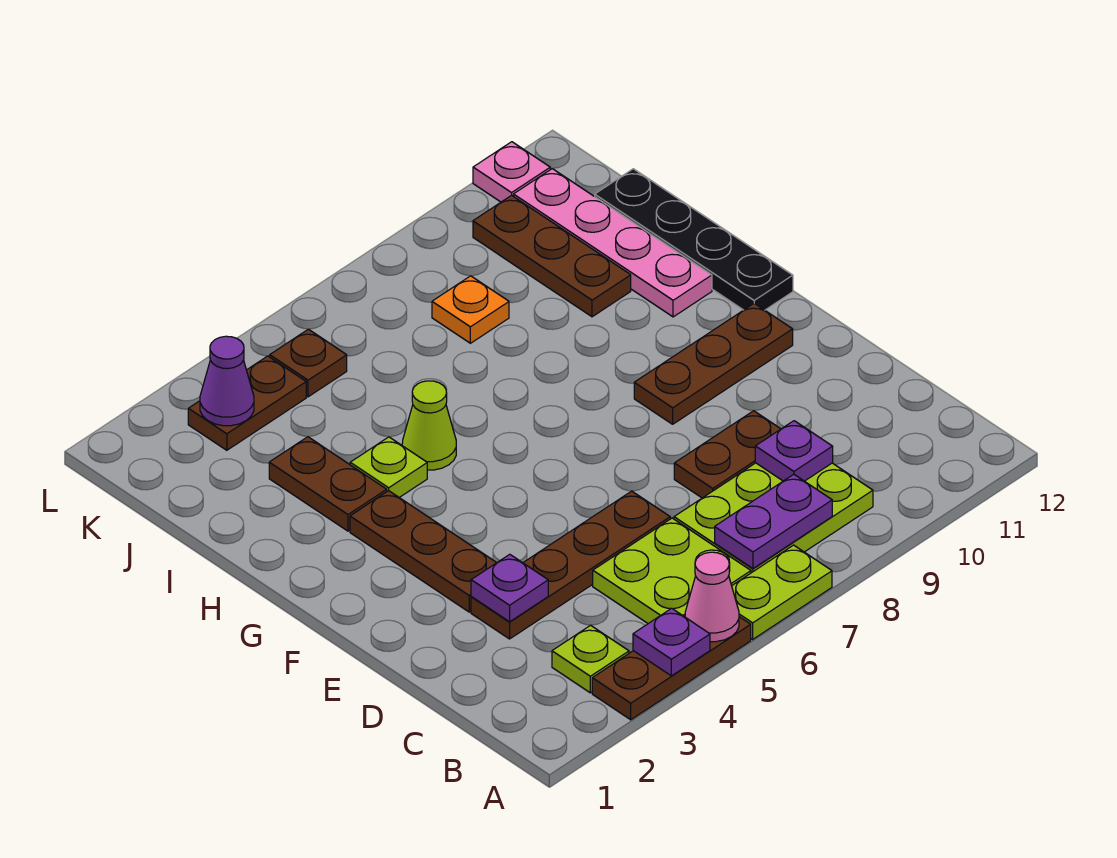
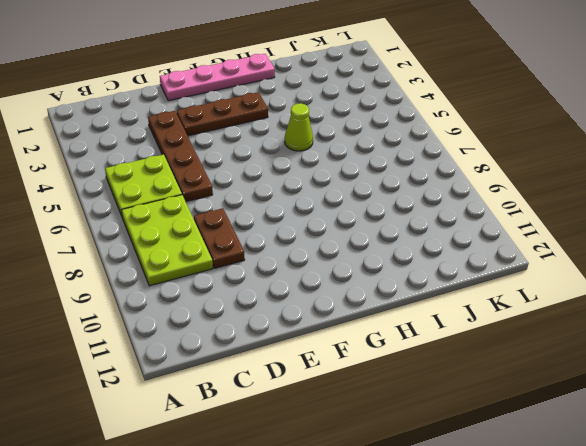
pink 1x4 plate [160,54,275,101] -> pink 1x4 plate moved to [514,169,712,317]
none -> brown 1x3 plate [592,617,751,720]
none -> lime 1x2 plate [732,545,832,639]
none -> lime 1x1 plate [552,625,629,693]

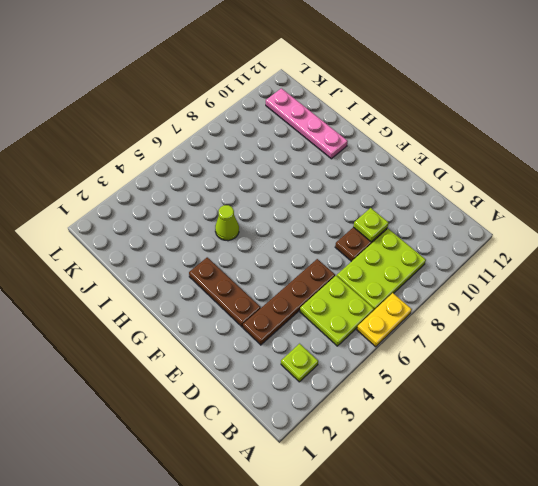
yellow 1x2 plate [357,293,412,347] -> lime 1x2 plate [732,545,832,639]
lime 1x1 plate [353,208,389,242] -> lime 1x1 plate moved to [350,437,427,498]
none -> brown 1x3 plate [592,617,751,720]
none -> brown 1x3 plate [634,303,793,424]
none -> black 1x4 plate [595,169,793,310]

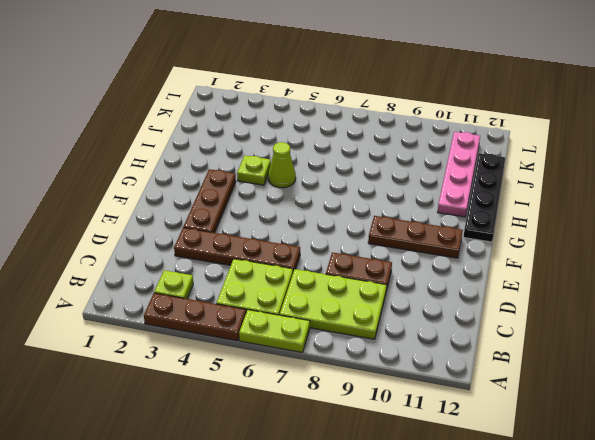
none -> brown 1x2 plate [269,437,387,531]
none -> brown 1x3 plate [473,195,631,317]
none -> orange 1x1 plate [432,276,509,343]

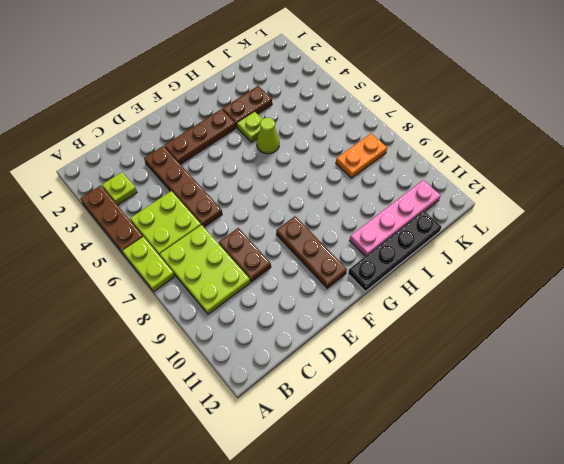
orange 1x2 plate [336,133,387,178] -> orange 1x1 plate [432,276,509,343]
none -> brown 1x3 plate [473,195,631,317]
none -> brown 1x2 plate [188,356,306,450]
none -> brown 1x1 plate [270,329,347,397]

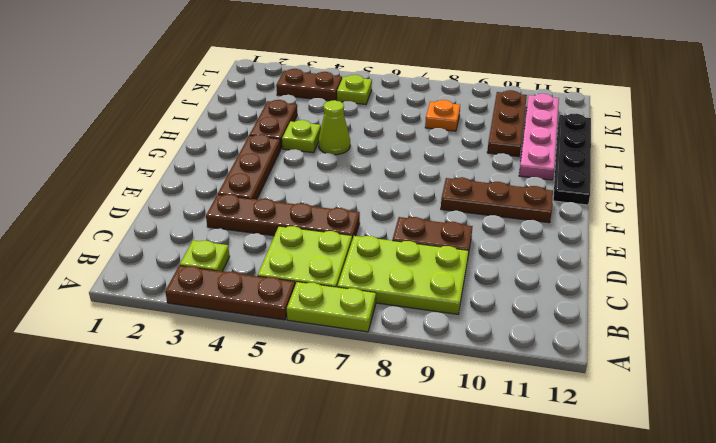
lime 1x1 plate [337,75,372,104] -> brown 1x1 plate [270,329,347,397]
none -> pink 1x1 plate [473,142,550,202]
none -> purple 1x1 plate [633,608,710,676]
none -> pink 1x1 cone [685,552,739,642]

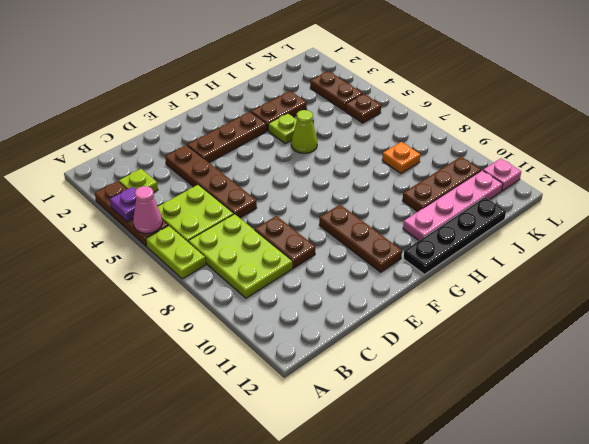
none -> purple 1x2 plate [715,474,832,568]
none -> purple 1x1 plate [755,421,833,481]
none -> purple 1x1 plate [471,554,548,622]

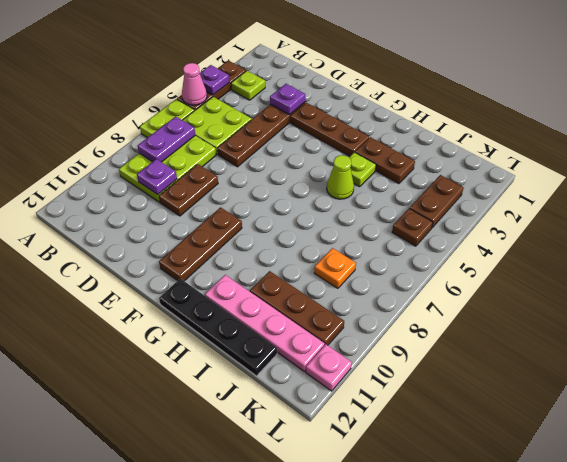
none -> purple 1x1 cone [200,336,254,426]

